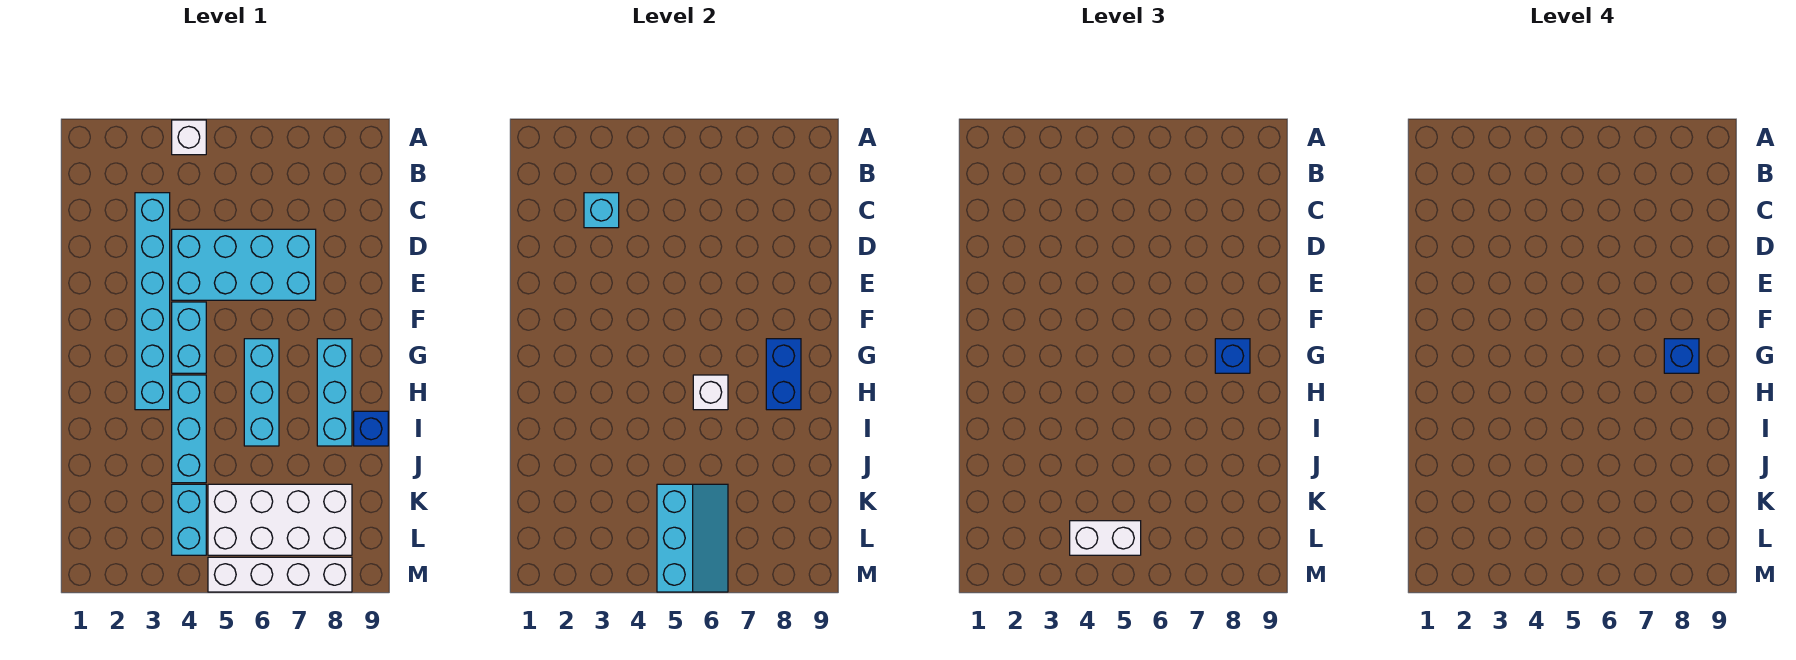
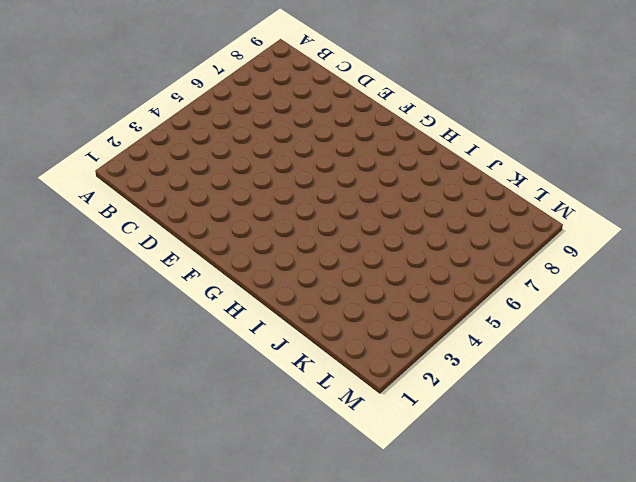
none -> white 1x1 brick [172,120,206,155]
none -> cyan 1x6 brick [135,193,170,410]
none -> cyan 2x4 brick [172,229,316,300]

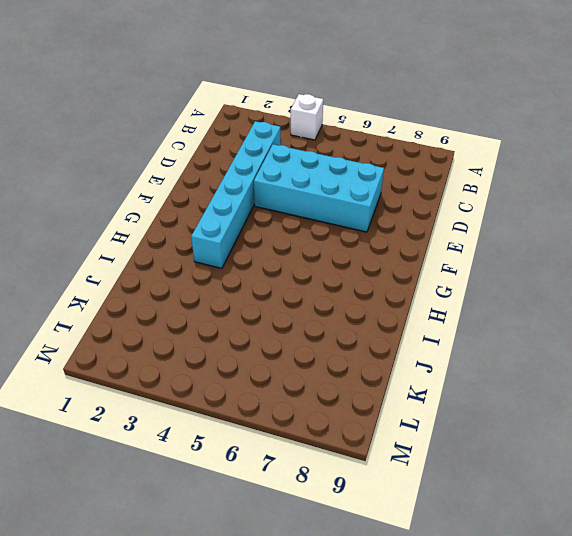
none -> cyan 1x2 brick [172,302,206,373]
none -> cyan 1x3 brick [244,339,279,446]
none -> cyan 1x3 brick [317,339,352,446]

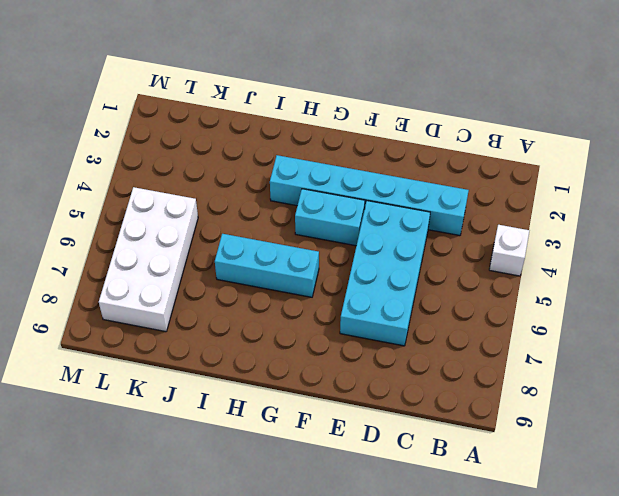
none -> cyan 1x3 brick [317,339,352,446]
none -> cyan 1x3 brick [172,375,206,483]
none -> blue 1x1 brick [354,411,388,446]

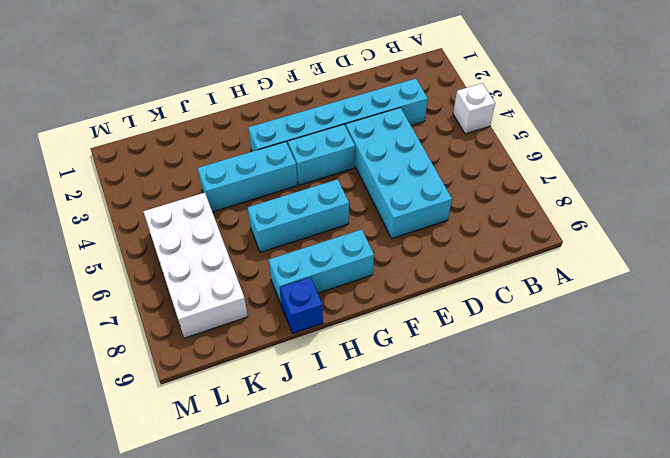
none -> cyan 1x2 brick [172,484,206,555]
none -> white 1x4 brick [208,557,352,592]
none -> cyan 1x1 brick [584,193,619,228]

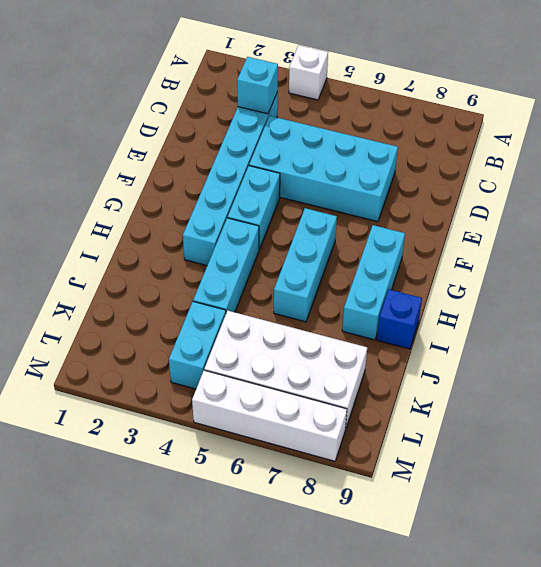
none -> blue 1x2 brick [766,339,801,410]
none -> white 1x1 brick [693,375,728,410]
none -> cyan 2x3 slope [657,484,728,592]

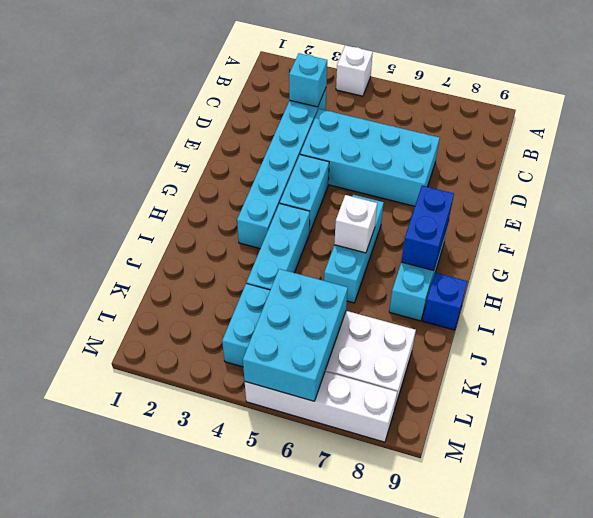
cyan 2x3 brick [243,269,348,401] -> cyan 2x3 slope [657,484,728,592]
none -> blue 1x1 brick [1215,339,1250,373]
none -> white 1x2 brick [1070,521,1141,555]
none -> blue 1x1 brick [1664,339,1699,373]

